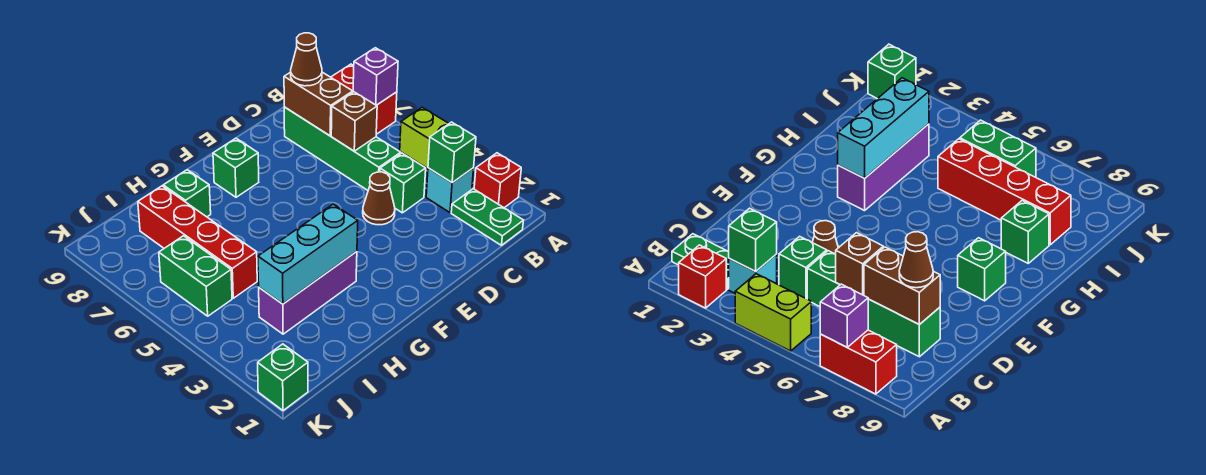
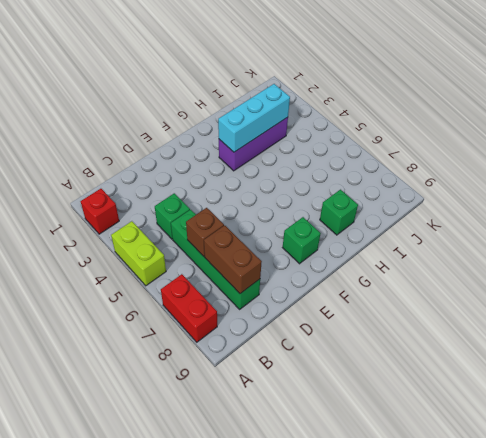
none -> green 1x2 plate [451,189,524,245]
none -> cyan 1x1 brick [426,168,474,213]
none -> brown 1x1 cone [363,172,395,225]

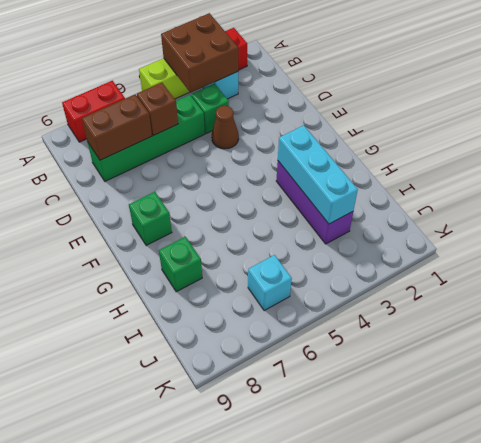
brown 2x2 brick [161,13,238,93] -> green 1x1 brick [428,122,476,183]
cyan 1x1 brick [248,255,292,311] -> green 1x2 brick [159,236,232,316]
none -> green 1x2 plate [451,189,524,245]
none -> red 1x4 brick [138,186,257,298]
none -> green 1x1 brick [258,344,308,411]

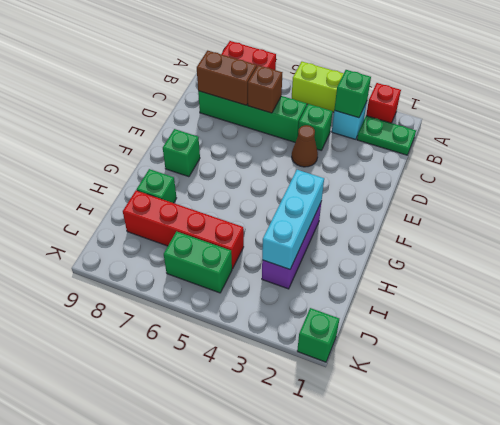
none -> purple 1x1 brick [353,48,398,105]
none -> brown 1x1 cone [291,33,322,86]

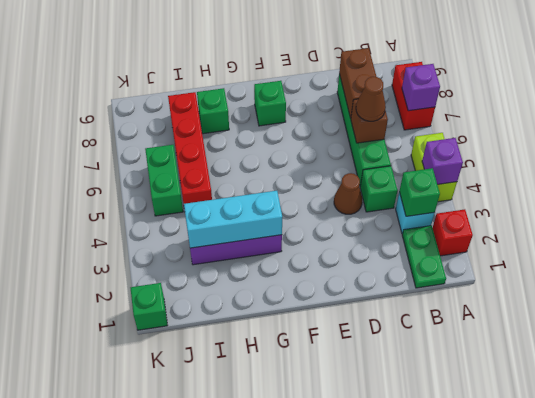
purple 1x1 brick [422,138,463,184] -> none
brown 1x1 cone [356,77,386,121] -> brown 1x1 cone moved to [291,33,322,86]

